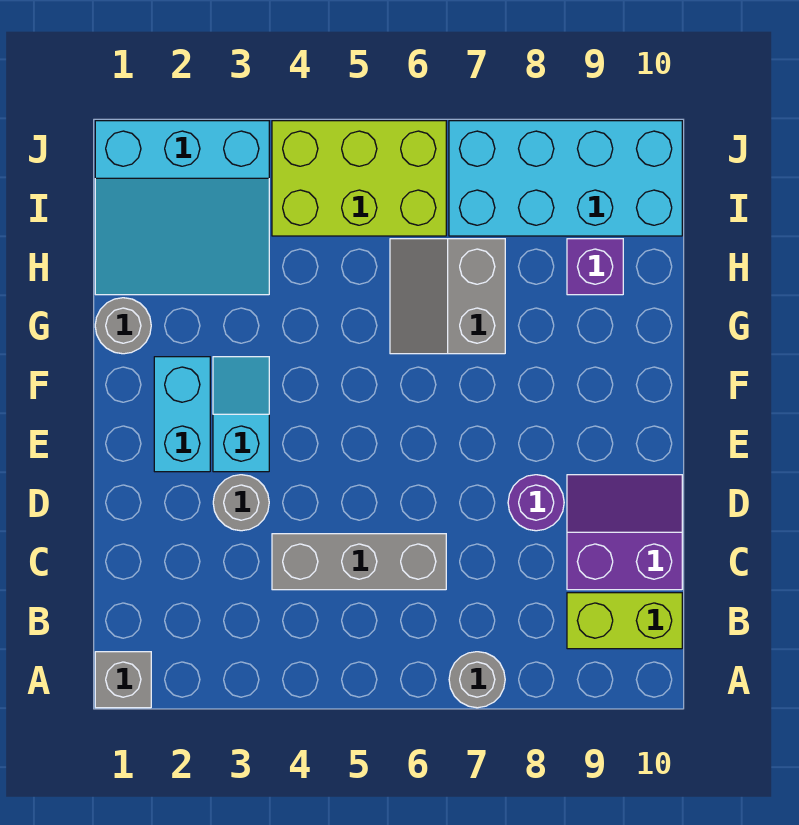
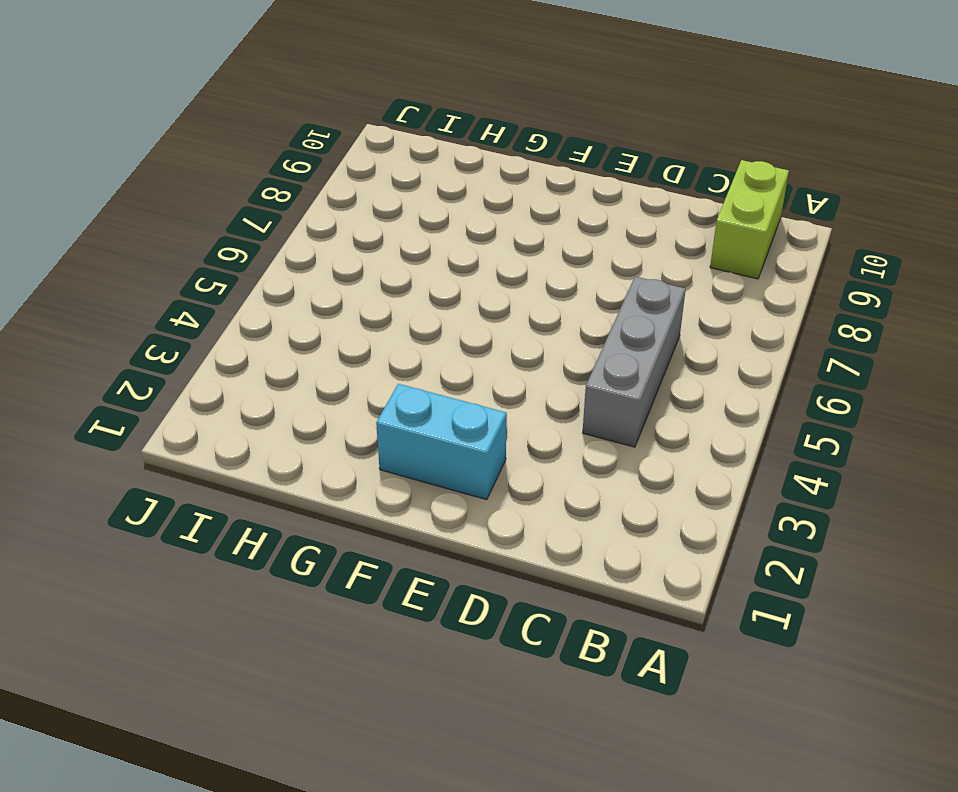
none -> grey 1x1 brick [95,652,151,708]
none -> grey 1x1 round brick [449,652,505,708]
none -> purple 2x2 slope [567,475,682,590]

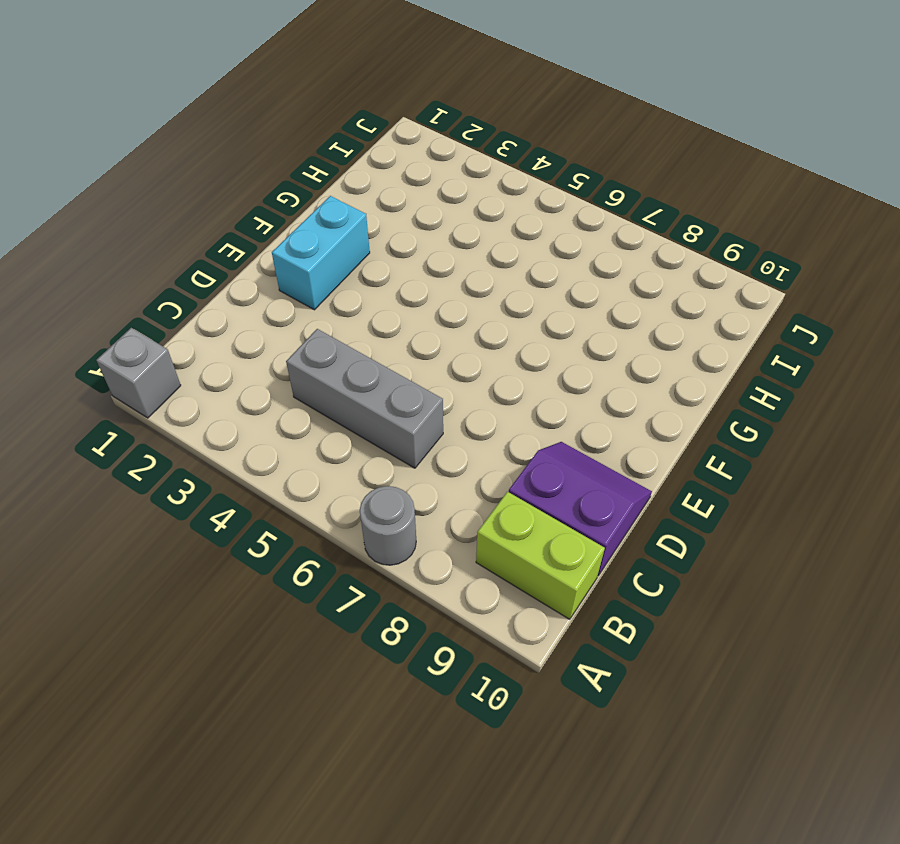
none -> grey 1x1 round brick [213,475,269,531]
none -> purple 1x1 round brick [508,475,564,531]
none -> cyan 1x2 slope [213,357,269,472]

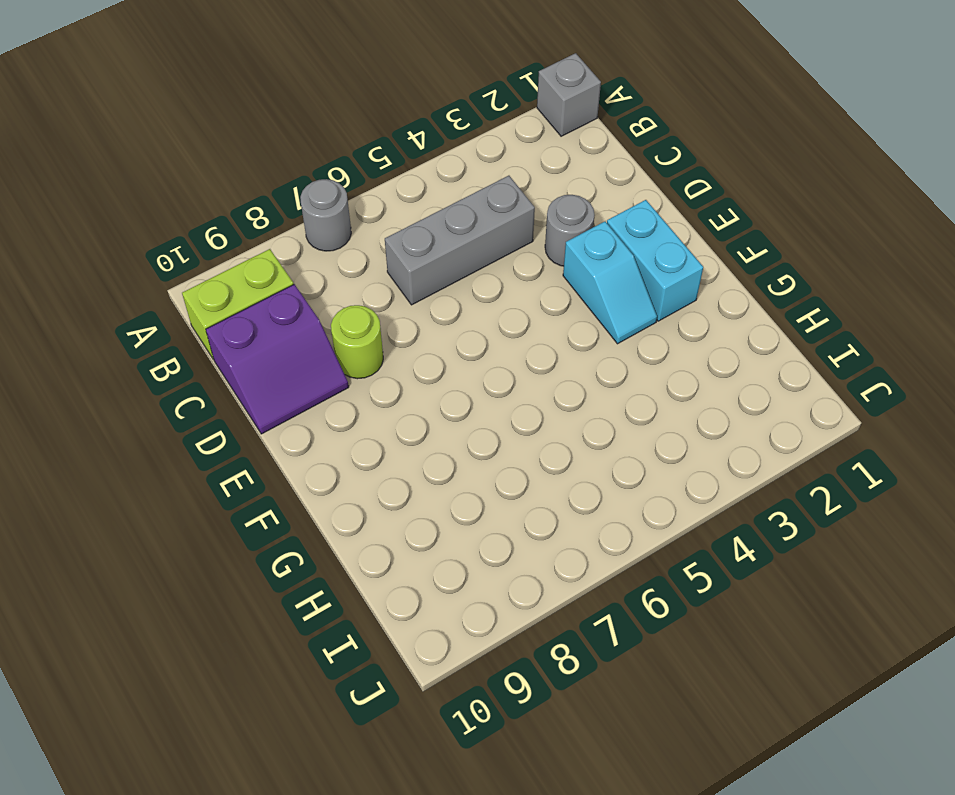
lime 1x1 round brick [331,305,383,379] -> purple 1x1 round brick [508,475,564,531]
none -> grey 1x1 round brick [95,298,151,354]
none -> grey 2x2 slope [390,239,505,354]
none -> cyan 3x3 slope [95,121,269,295]

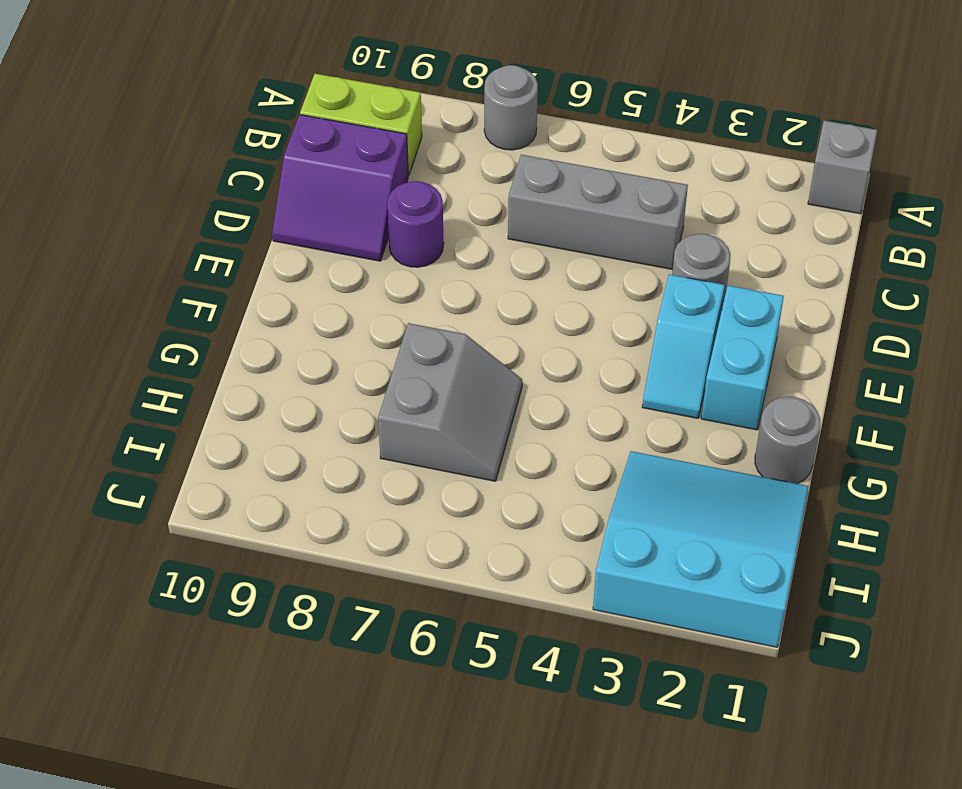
none -> purple 1x1 brick [567,239,623,295]
none -> lime 2x3 brick [272,121,446,236]
none -> cyan 2x4 brick [449,121,682,236]

